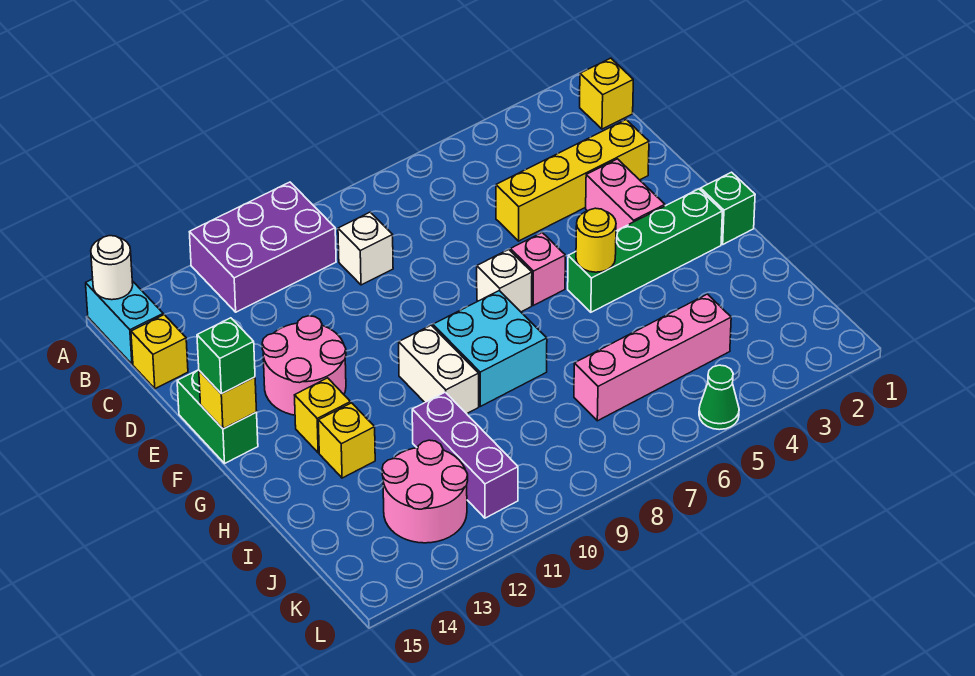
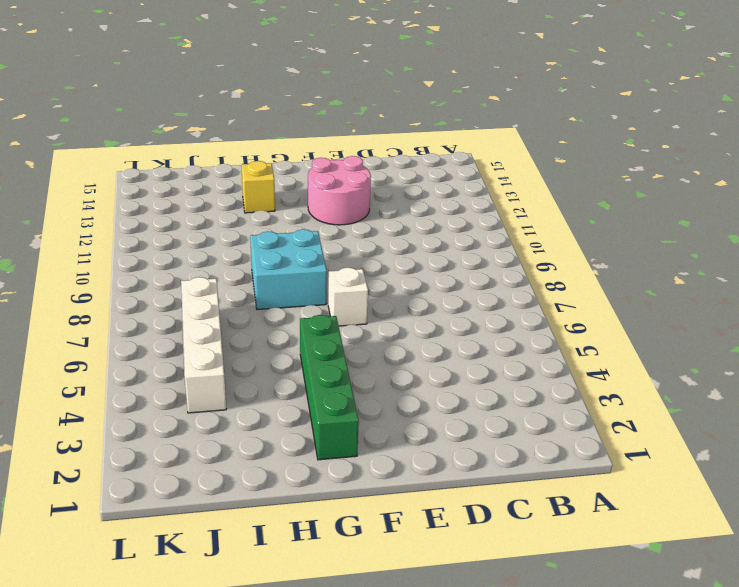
white 1x4 brick [181,277,226,413] -> pink 1x4 brick [574,294,731,421]
none -> purple 2x3 brick [190,182,336,312]
none -> cyan 1x2 brick [86,279,163,364]
none -> yellow 1x1 brick [580,58,633,129]

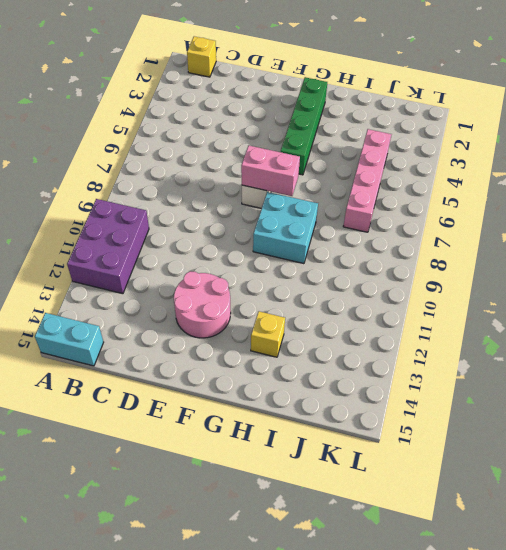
pink 1x2 brick [241,146,300,196] -> pink 1x2 brick moved to [586,159,665,231]
none -> white 1x1 brick [338,212,393,285]
none -> yellow 1x1 brick [131,315,188,389]
none -> yellow 1x4 brick [496,120,649,241]

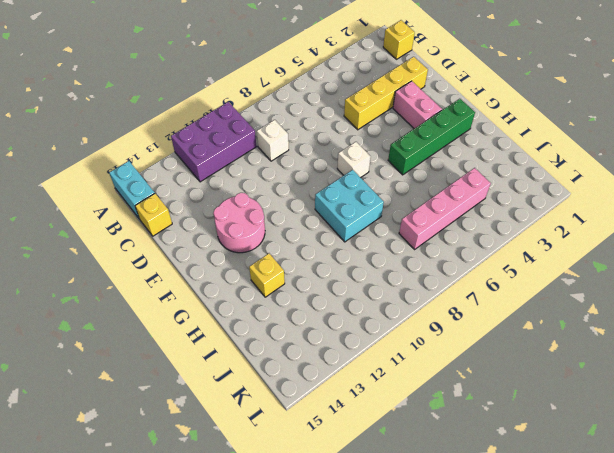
none -> green 1x2 brick [177,370,258,463]
none -> pink 1x1 brick [510,233,565,305]
none -> green 1x1 brick [701,172,755,244]

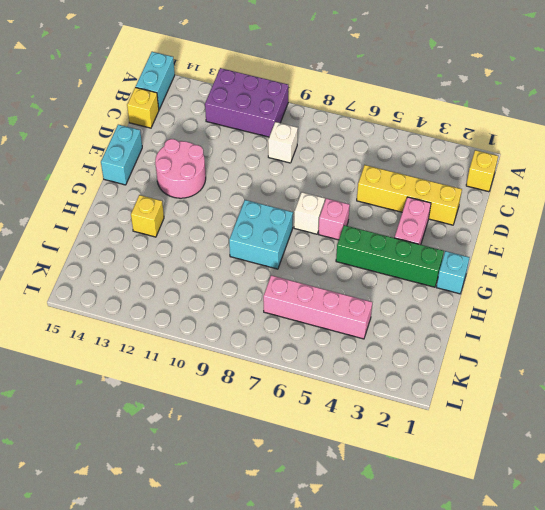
cyan 1x2 brick [101,125,142,185] -> green 1x2 brick [177,370,258,463]
cyan 1x1 brick [436,251,470,294] -> green 1x1 brick [701,172,755,244]
none -> white 1x2 brick [399,325,479,414]
none -> yellow 1x1 brick [295,378,351,453]
none -> purple 1x3 brick [412,392,518,518]

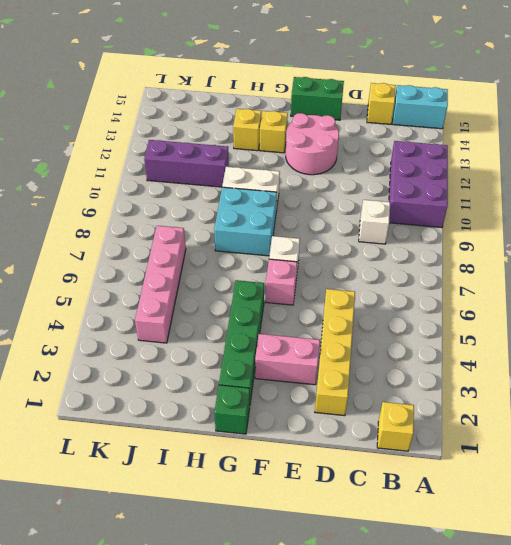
none -> pink 2x2 round brick [382,440,468,543]
none -> green 1x1 cone [699,365,739,430]
none -> white 1x1 round brick [91,236,133,300]

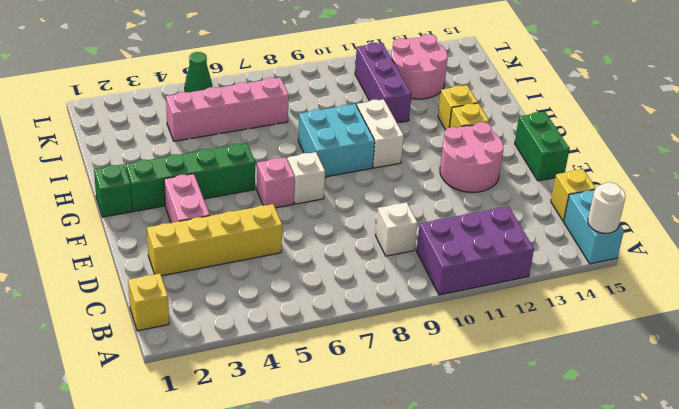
none -> yellow 1x1 brick [199,371,257,429]
none -> yellow 1x1 round brick [576,208,616,272]
none -> green 1x1 brick [197,318,255,394]

